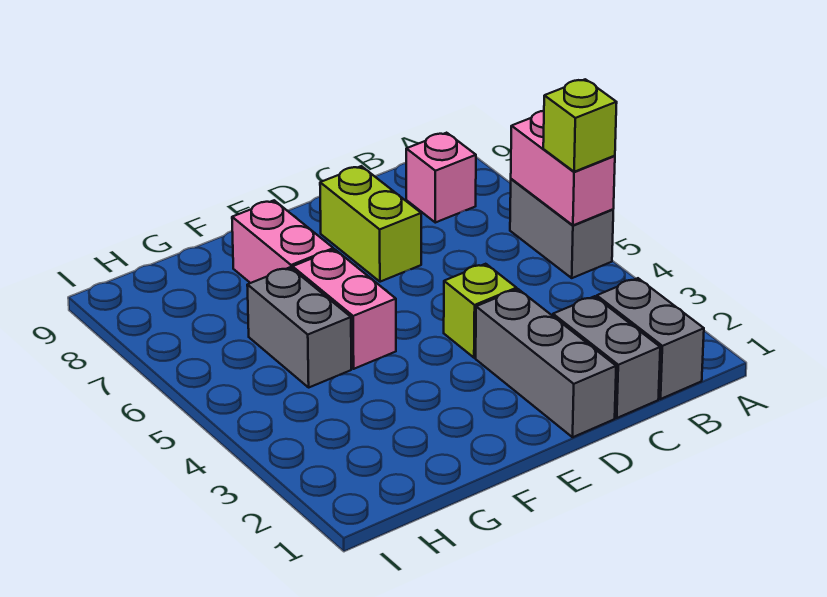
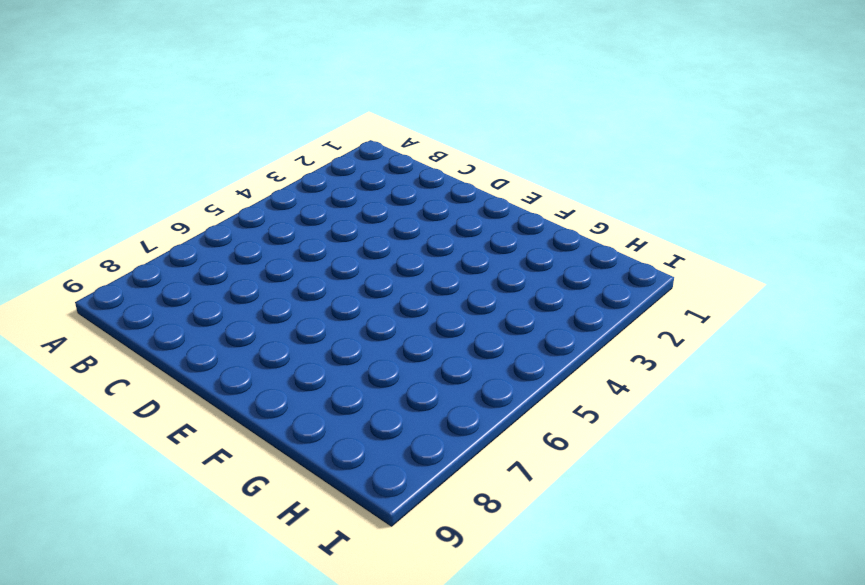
none -> grey 1x2 brick [510,179,613,278]
none -> grey 1x2 brick [597,278,704,399]
none -> pink 1x1 brick [406,133,476,223]

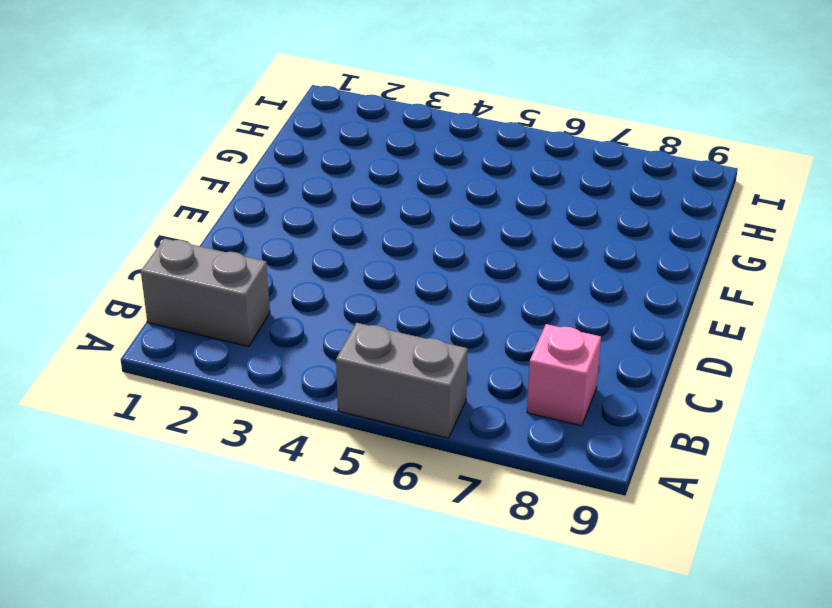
none -> grey 1x2 brick [553,296,660,418]
none -> grey 1x3 brick [476,289,616,437]
none -> lime 1x1 brick [444,264,517,358]

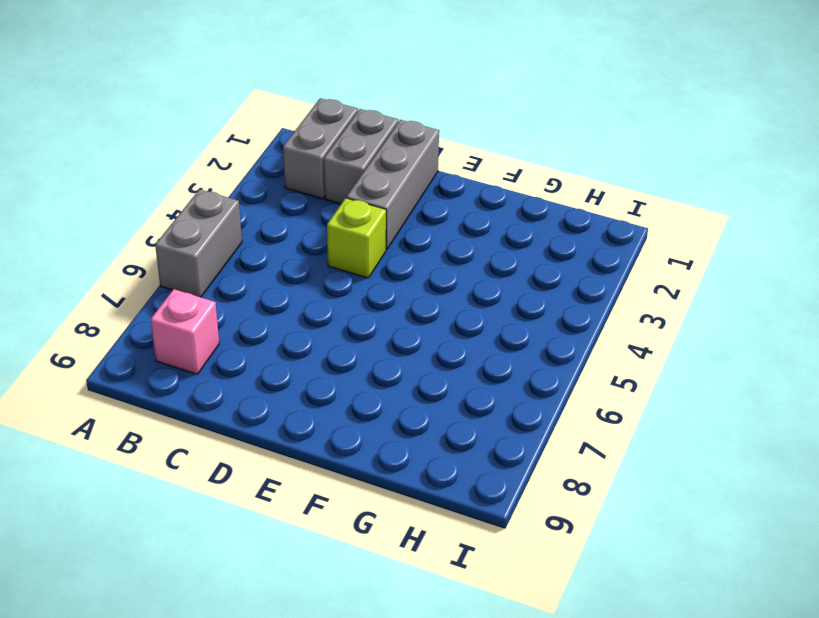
none -> lime 1x2 brick [320,166,421,282]
none -> pink 1x2 brick [293,249,396,369]
none -> pink 1x2 brick [232,200,333,283]

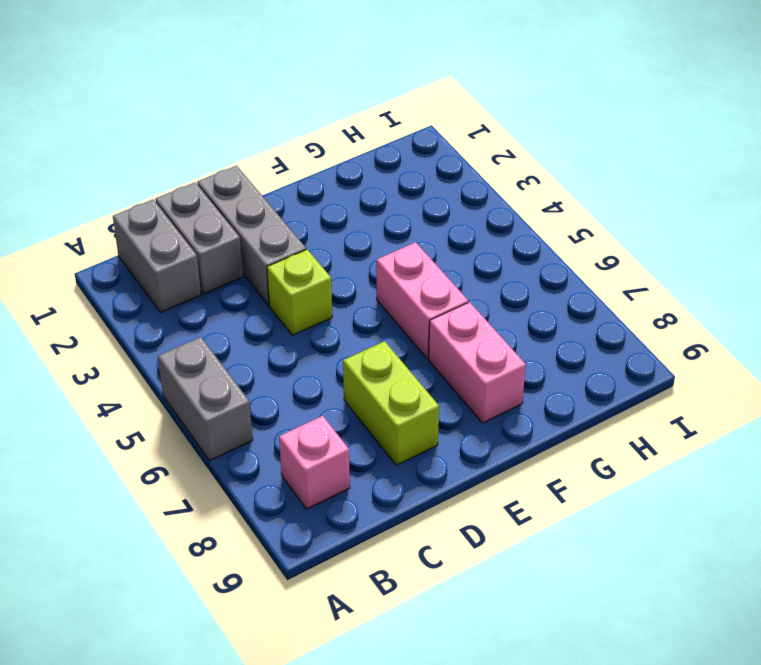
none -> grey 1x2 brick [247,267,351,387]
none -> pink 1x2 brick [511,111,615,225]
none -> lime 1x1 brick [543,79,617,172]

